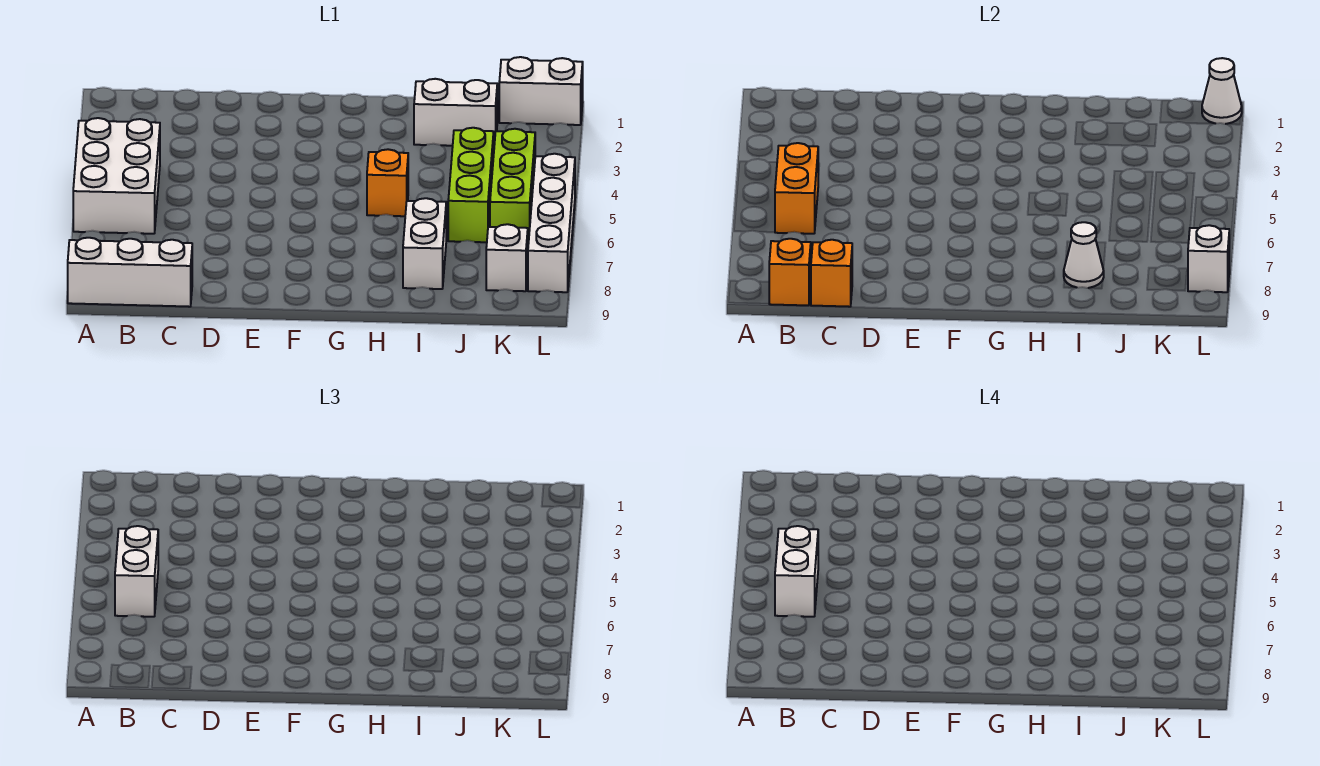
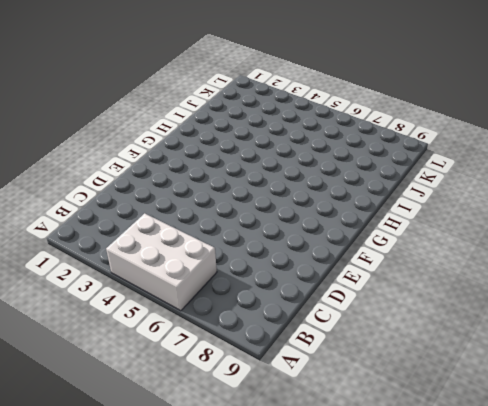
none -> white 1x3 brick [68,238,192,307]
none -> orange 1x1 brick [367,149,408,216]
none -> white 1x2 brick [414,79,497,146]

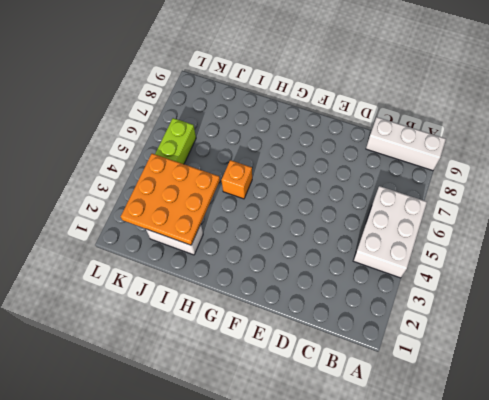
orange 3x3 plate [121,154,220,245] -> none
none -> white 1x2 brick [403,198,446,289]
none -> lime 1x3 brick [448,128,494,242]
none -> white 1x2 brick [499,57,583,125]

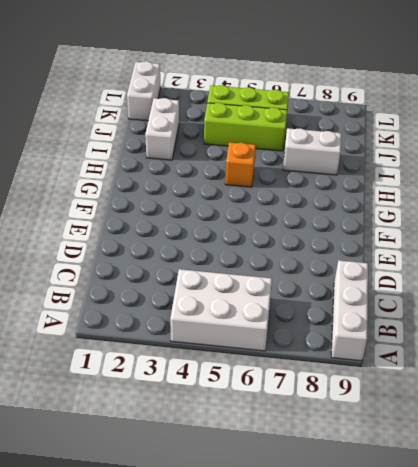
none -> white 1x1 brick [486,224,528,291]
none -> white 1x4 brick [528,154,575,292]
none -> orange 1x2 brick [775,143,818,234]

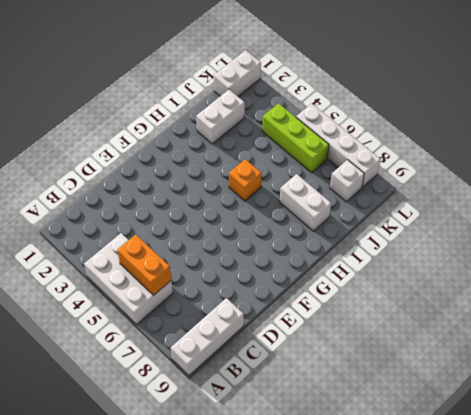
none -> lime 1x3 brick [448,128,494,242]
none -> orange 1x1 brick [769,239,811,305]
none -> orange 1x1 brick [811,240,852,307]

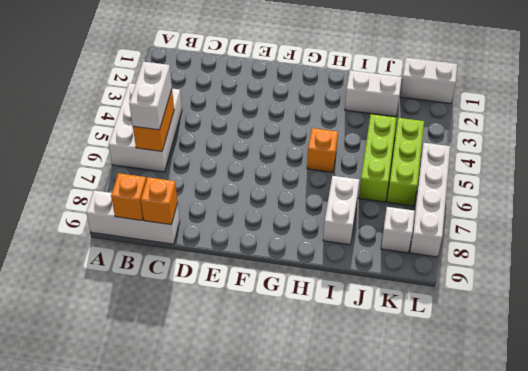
none -> white 1x1 cone [1064,222,1104,288]
none -> white 1x1 cone [1202,58,1242,124]
none -> white 1x1 brick [1188,225,1229,292]

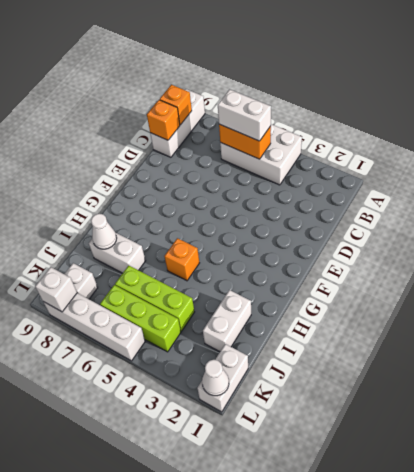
none -> white 1x2 brick [775,526,818,617]

